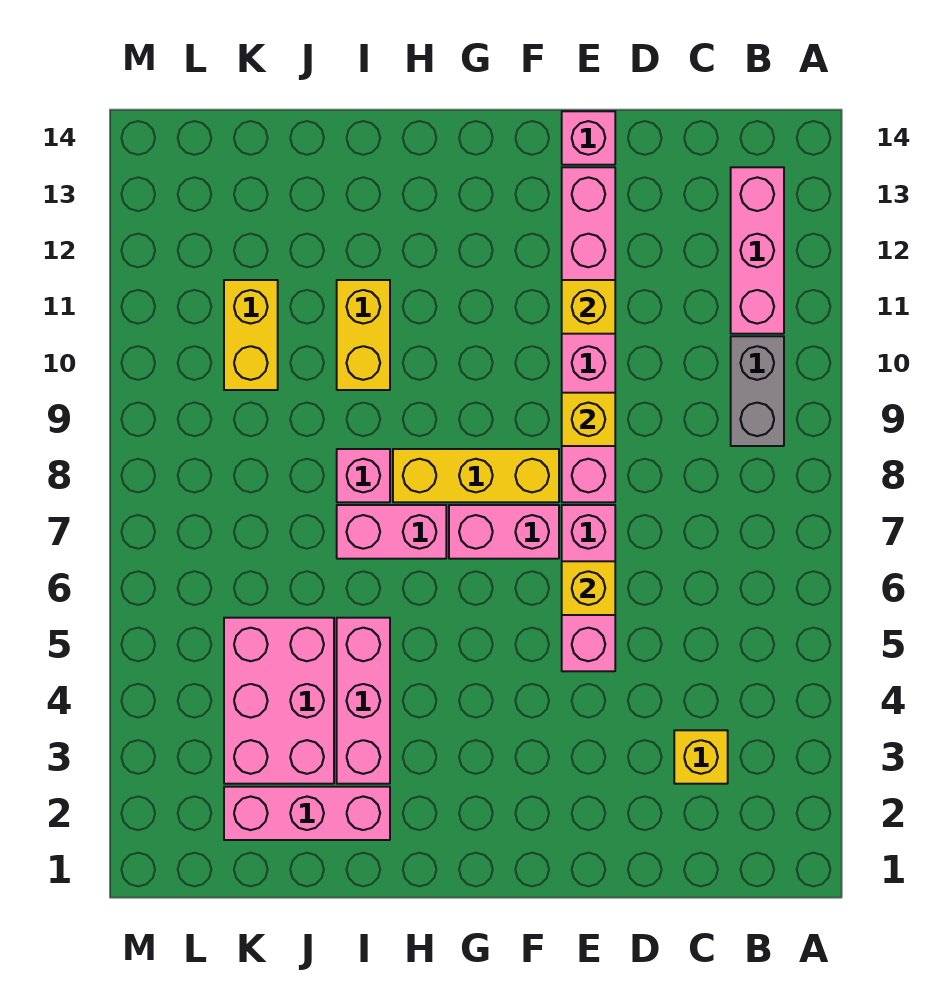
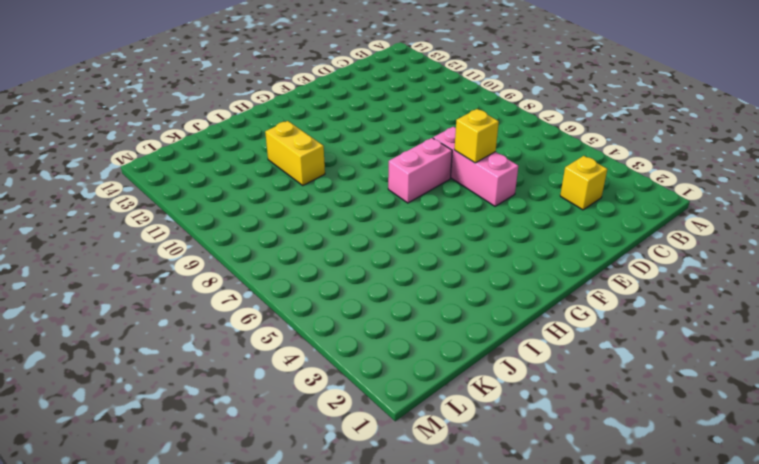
none -> grey 1x2 brick [731,336,784,446]
none -> pink 1x3 brick [731,167,784,334]
none -> pink 1x6 brick [562,167,615,502]

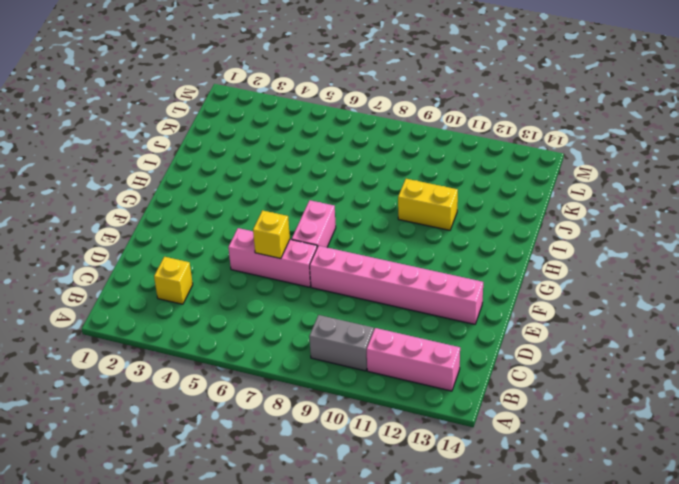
none -> pink 1x1 brick [562,111,615,165]
none -> yellow 1x3 brick [393,449,559,502]
none -> pink 1x2 brick [337,505,446,559]

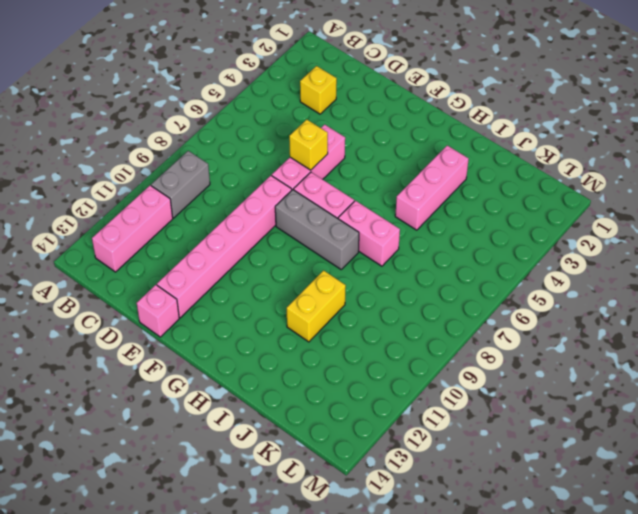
grey 1x3 brick [275,190,359,269] -> yellow 1x3 brick [393,449,559,502]
none -> pink 1x3 brick [224,787,390,840]
none -> pink 1x1 brick [337,449,390,502]
none -> pink 2x3 brick [224,618,334,784]

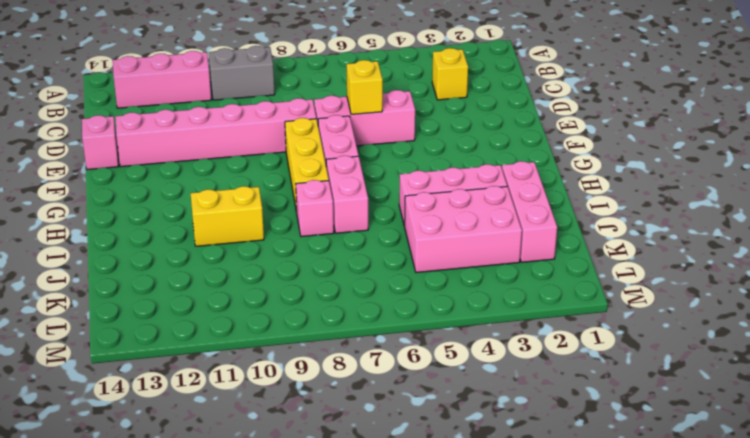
none -> yellow 1x2 brick [224,280,278,390]
none -> yellow 1x1 brick [562,393,615,446]
none -> yellow 1x1 brick [562,280,615,334]

